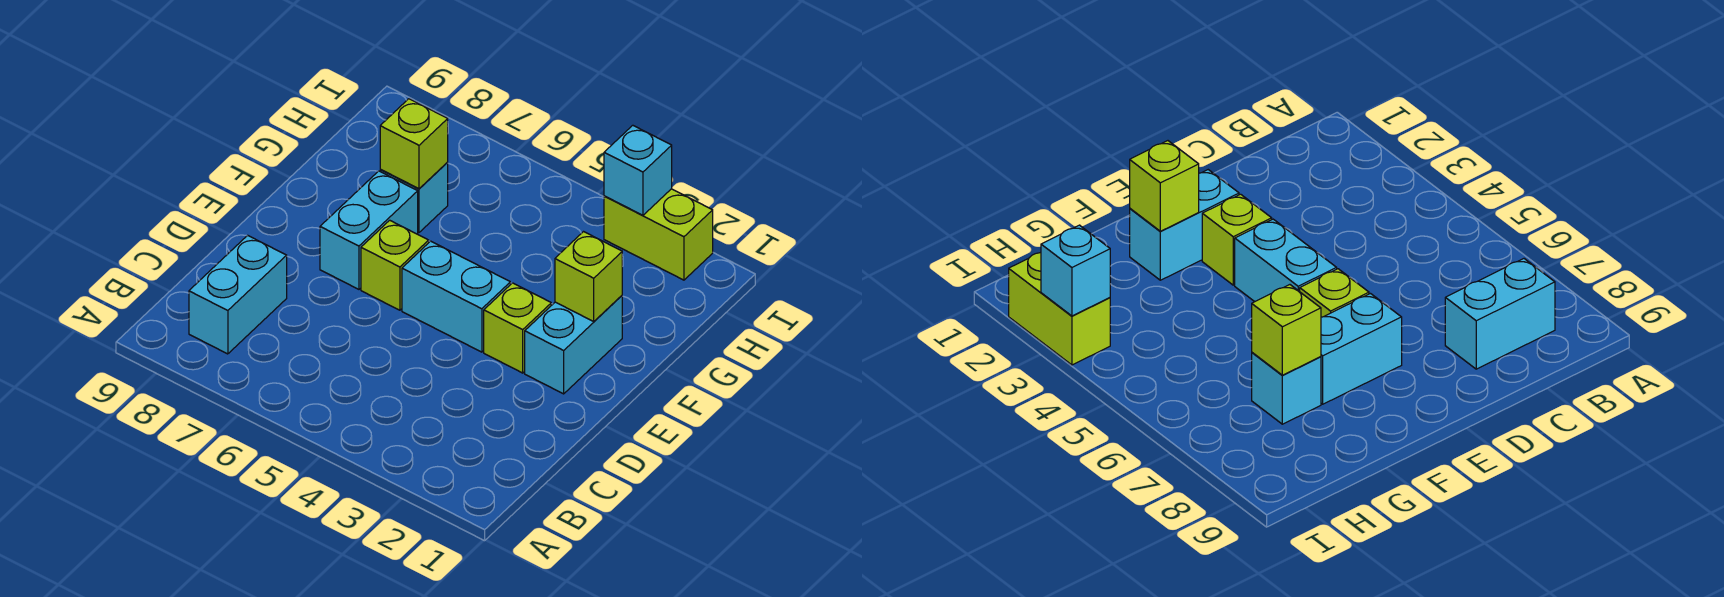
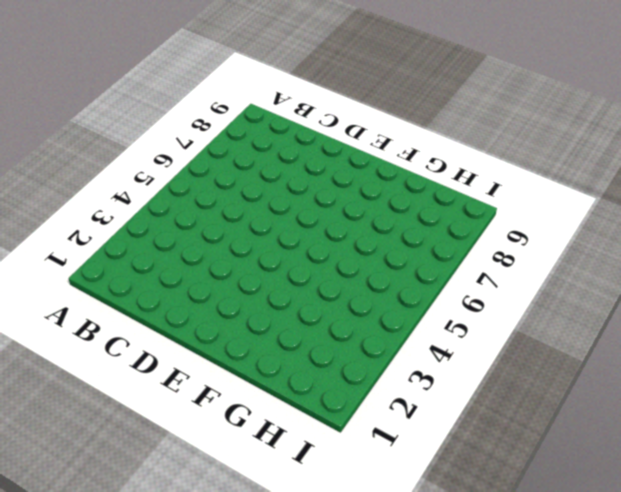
none -> cyan 1x2 brick [189,235,287,354]
none -> cyan 1x2 brick [525,296,622,394]

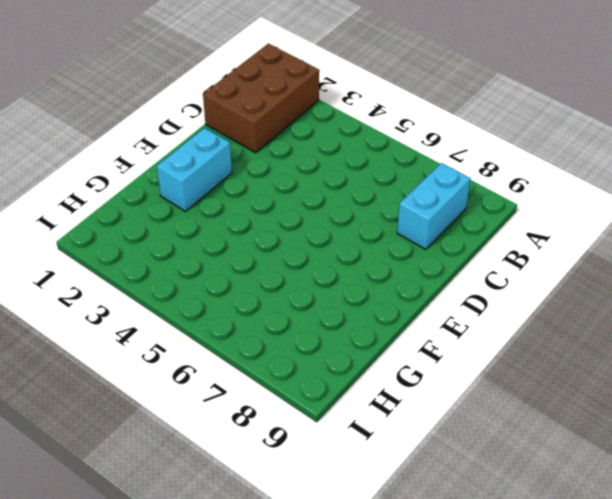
brown 2x3 brick [203,44,319,153] -> none
none -> lime 1x1 brick [484,283,551,373]
none -> cyan 1x2 brick [402,241,510,352]

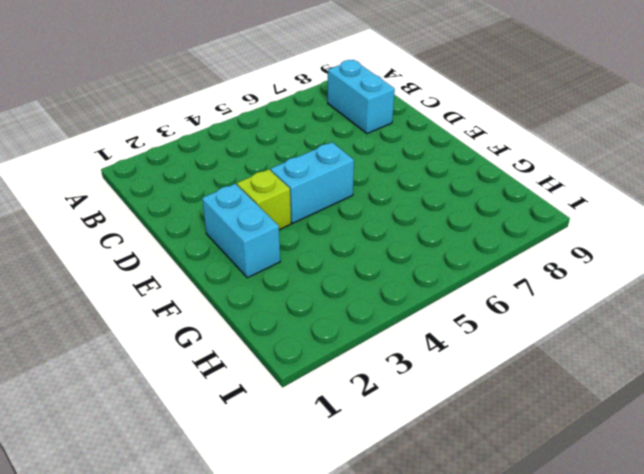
none -> lime 1x1 brick [361,220,429,310]
none -> cyan 1x2 brick [320,171,418,289]

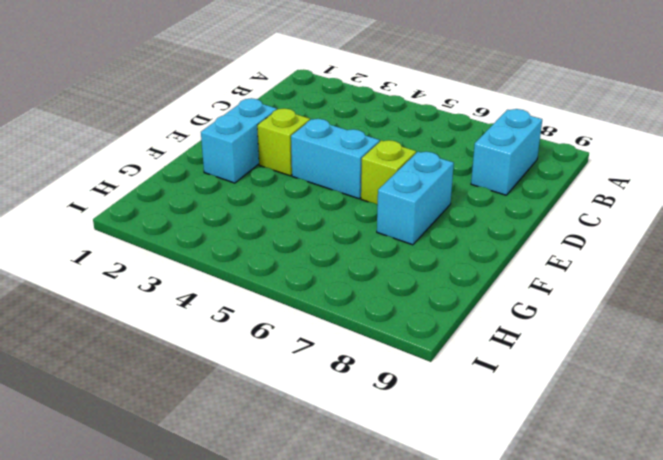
none -> cyan 1x1 brick [380,162,448,232]
none -> lime 1x2 brick [604,189,713,280]

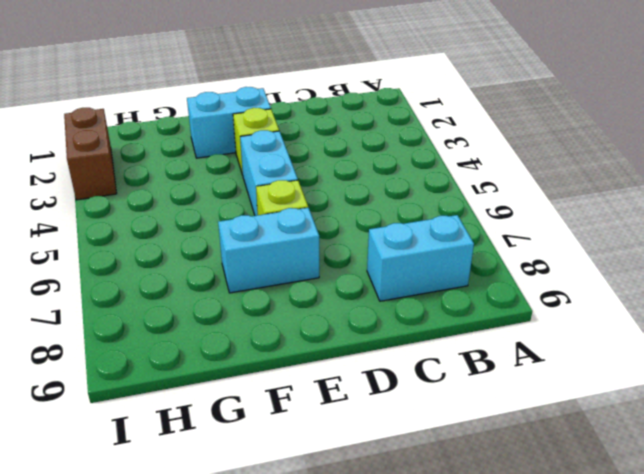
brown 1x2 brick [64,108,117,200] -> lime 1x2 brick [604,189,713,280]
none -> cyan 1x1 brick [380,162,448,232]
none -> lime 1x1 brick [555,232,622,321]

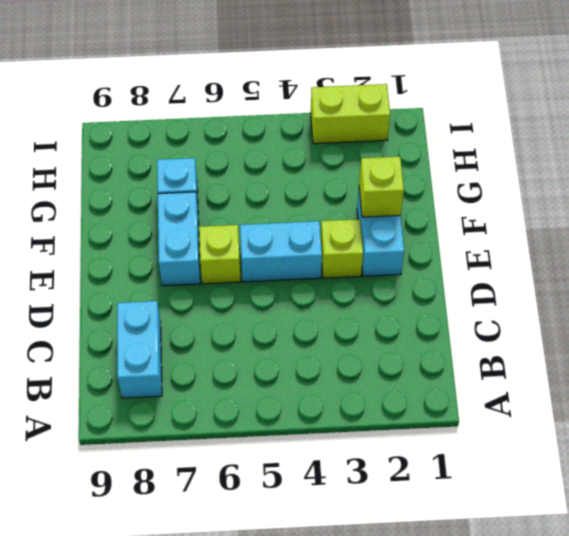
none -> lime 1x1 brick [380,99,448,189]
none -> cyan 1x1 brick [604,125,672,215]

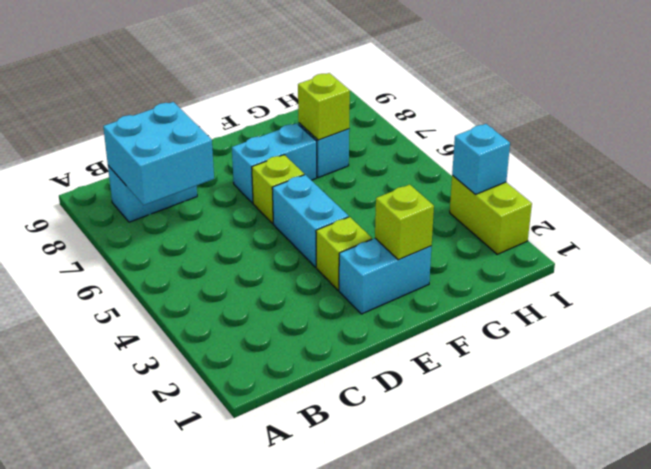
cyan 2x2 brick [103,102,214,205] -> none

